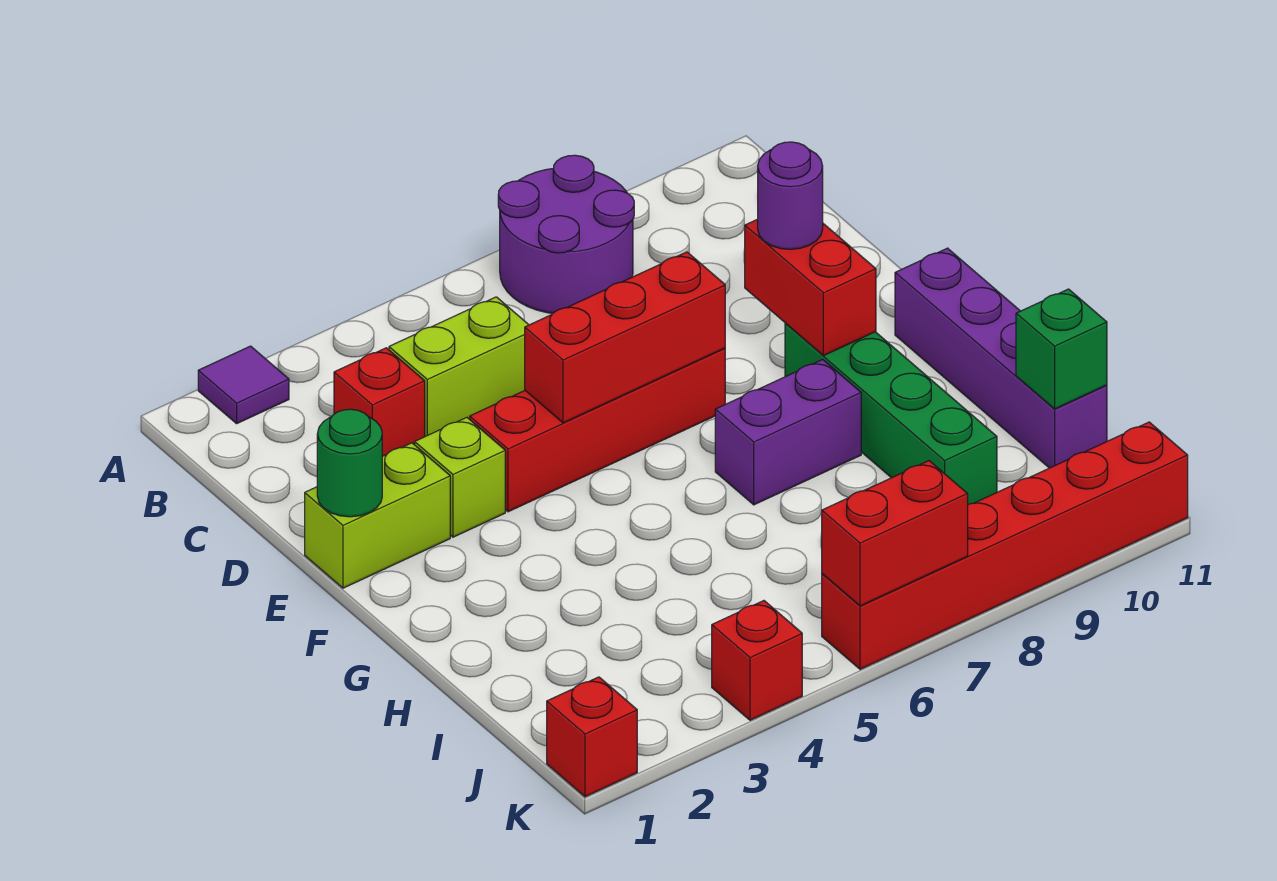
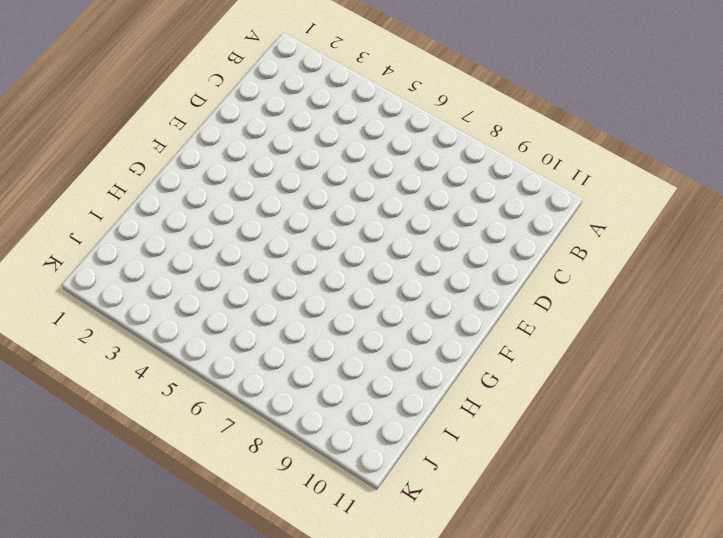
none -> purple 1x1 tile [198,346,289,424]
none -> purple 2x2 round brick [498,155,634,313]
none -> red 1x1 brick [334,348,425,456]

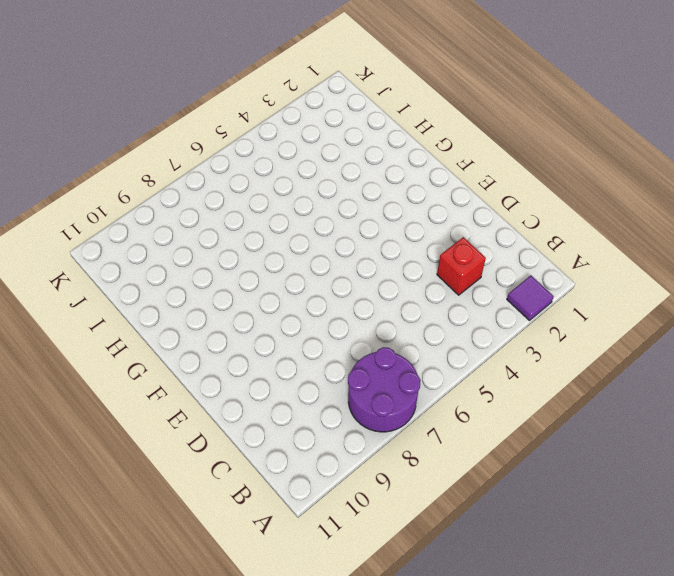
none -> lime 1x2 brick [389,297,529,436]
none -> lime 1x2 brick [305,443,450,588]
none -> lime 1x1 brick [415,417,505,537]

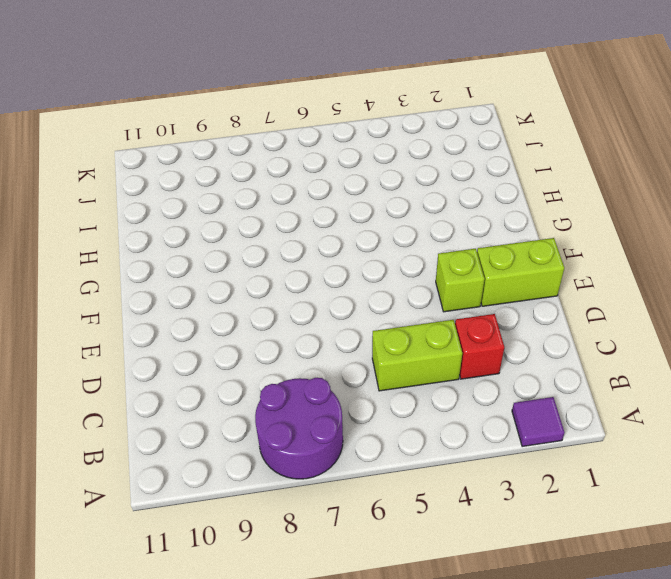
none -> red 1x4 brick [470,348,725,512]
none -> green 1x4 brick [785,323,997,504]
none -> purple 1x4 brick [895,248,1107,468]

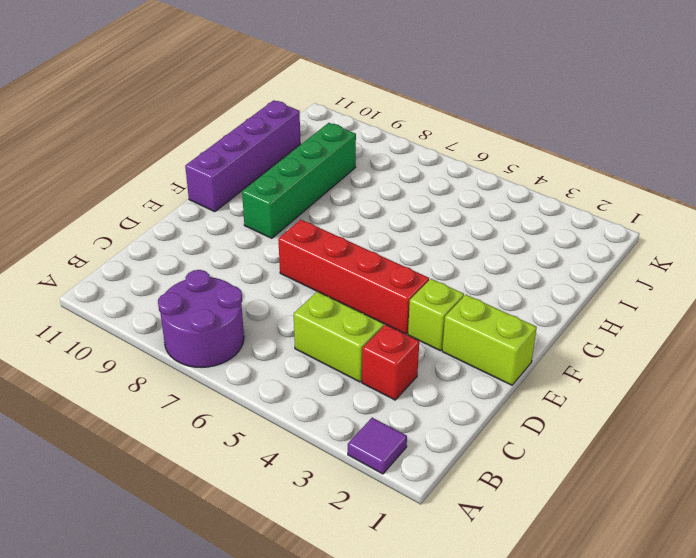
none -> purple 1x2 brick [715,359,861,505]
none -> red 1x1 brick [547,677,637,797]
none -> red 1x1 brick [712,601,802,720]

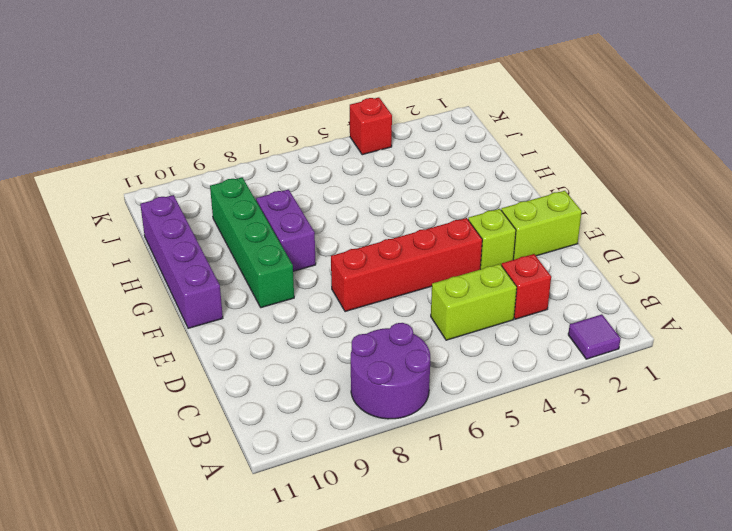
purple 1x2 brick [256,189,316,271] -> purple 1x2 brick turned to [715,359,861,505]
none -> red 1x1 brick [547,677,637,797]
none -> red 1x6 brick [822,422,1188,669]
none -> green 1x1 round brick [317,409,382,517]

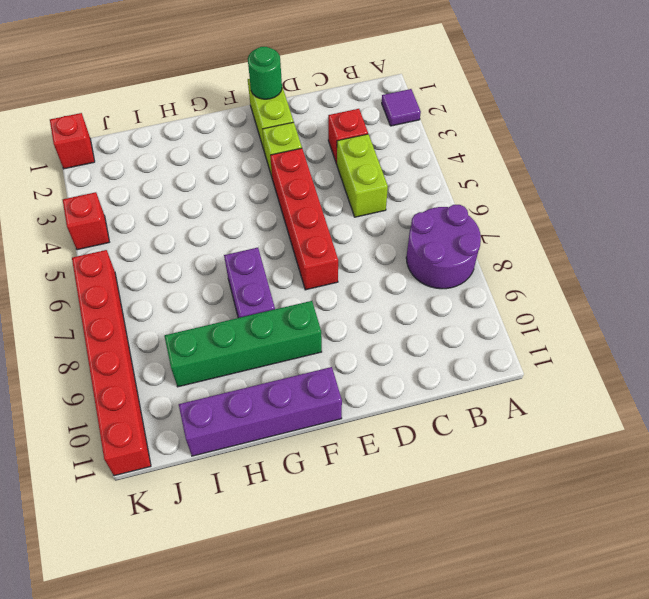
none -> red 1x3 brick [525,252,725,423]
none -> red 1x2 brick [745,219,876,356]
none -> green 1x1 brick [1016,289,1107,409]

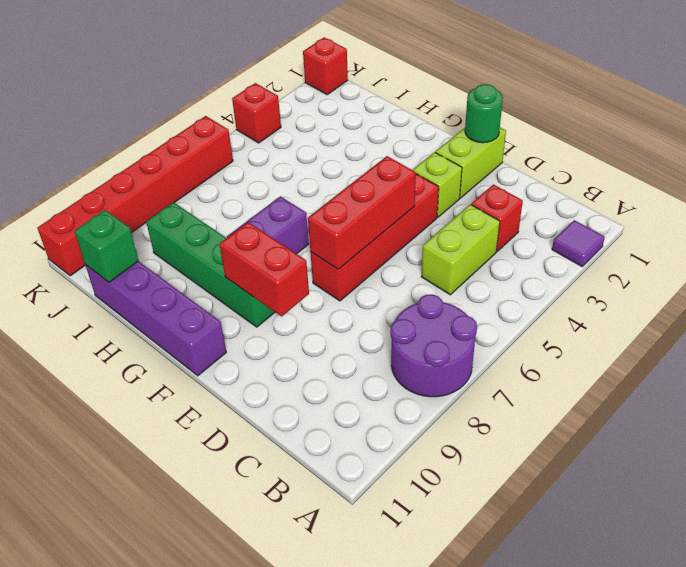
none -> red 1x2 brick [822,461,968,606]
none -> purple 1x1 round brick [758,142,823,249]

